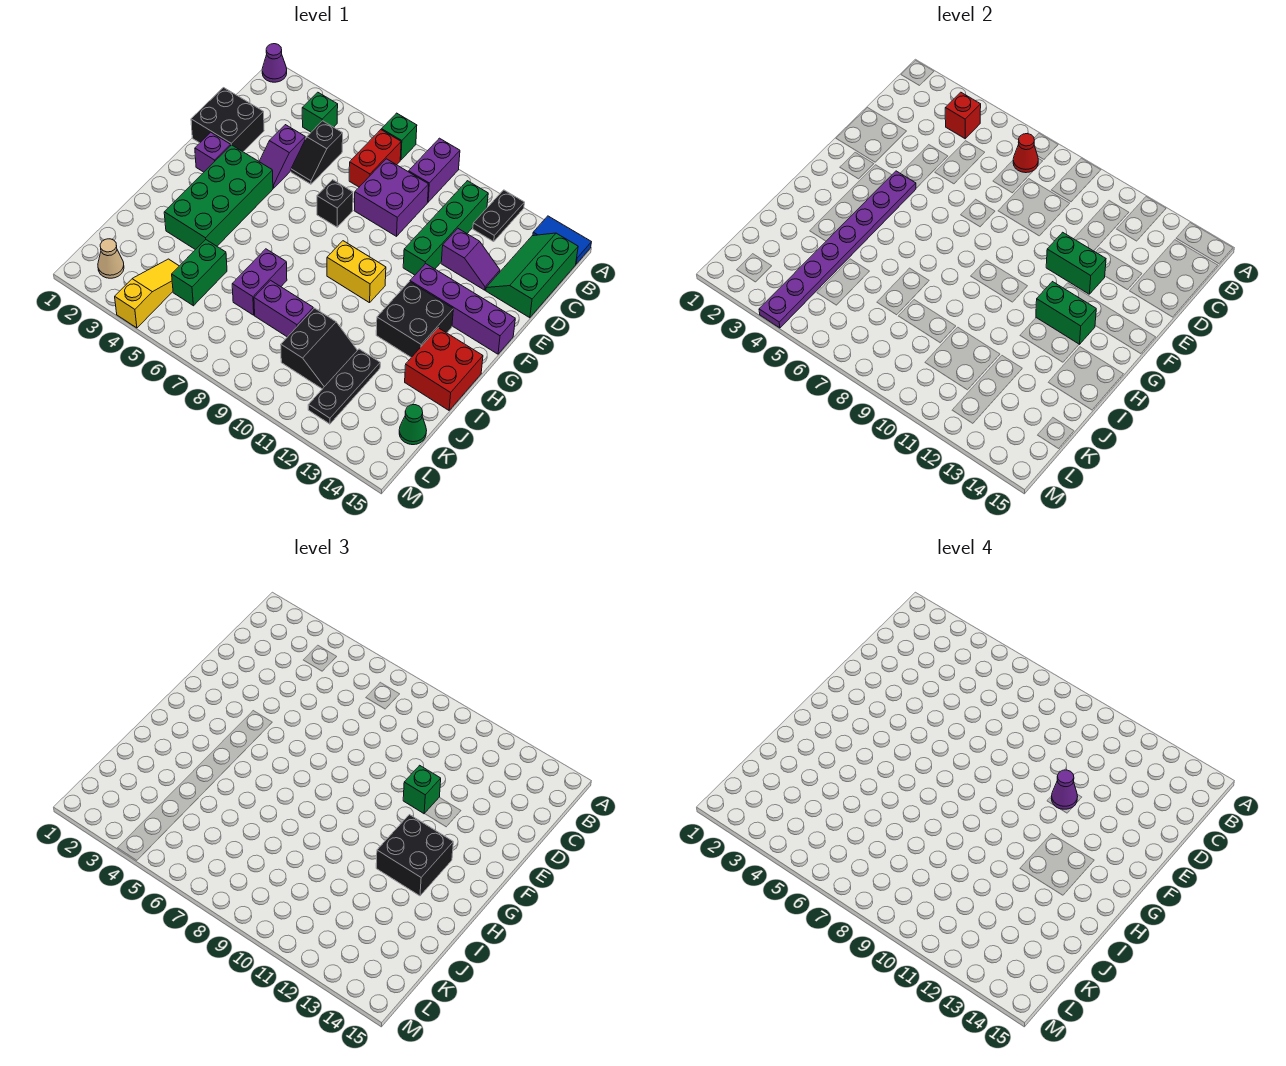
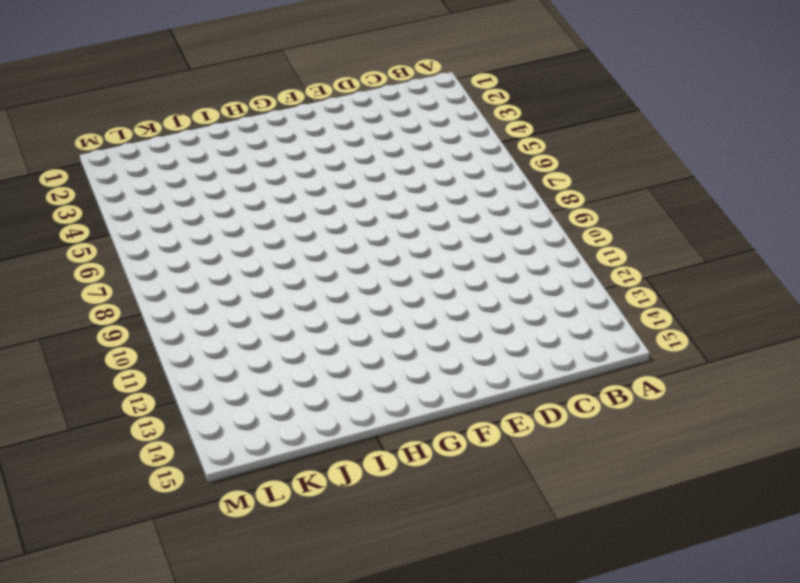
none -> purple 1x1 cone [262,44,287,82]
none -> green 1x1 brick [382,113,417,160]
none -> purple 1x2 brick [409,138,460,202]
none -> black 1x2 plate [473,190,524,242]

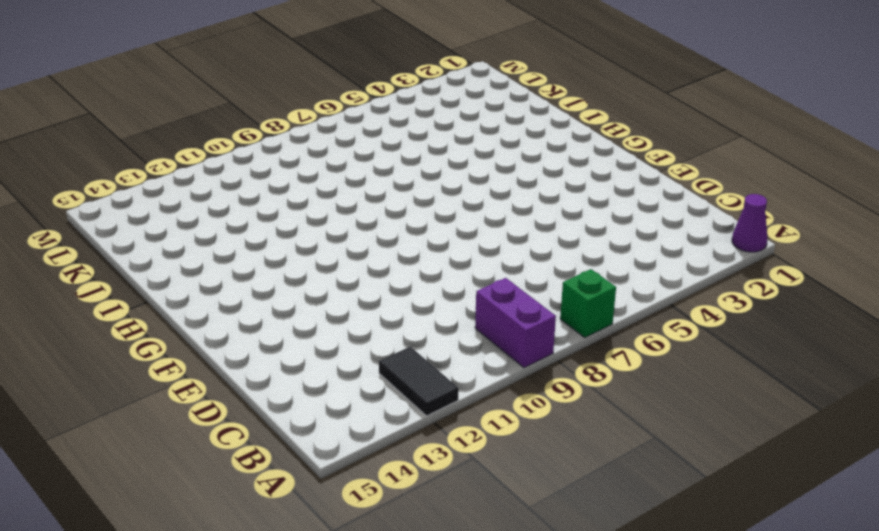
black 1x2 tile [379,347,459,416] -> black 1x2 plate [473,190,524,242]
none -> blue 1x2 tile [533,216,591,264]
none -> green 1x1 brick [302,92,338,132]
none -> red 1x2 brick [349,130,401,187]
none -> green 1x4 brick [403,181,488,275]

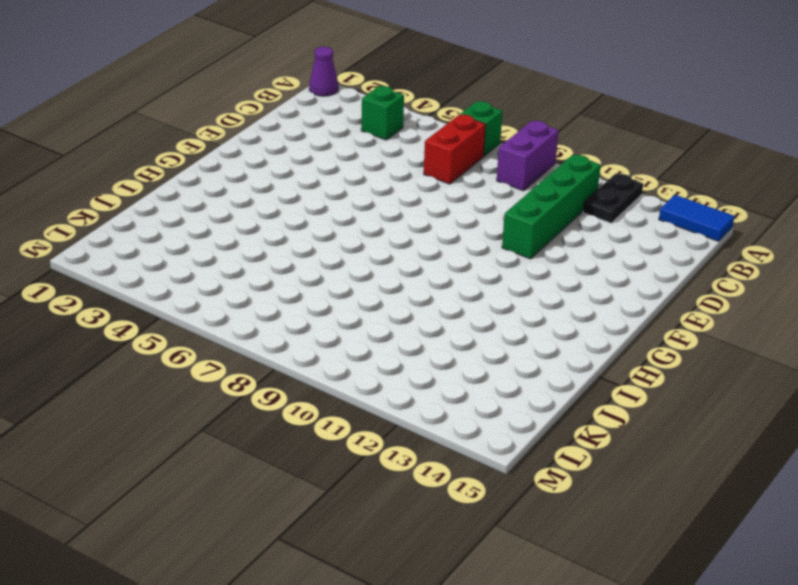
none -> green 2x3 slope [486,233,578,318]
none -> black 1x2 slope [291,121,343,184]
none -> purple 2x2 brick [354,159,429,236]
none -> black 2x2 brick [191,88,264,152]

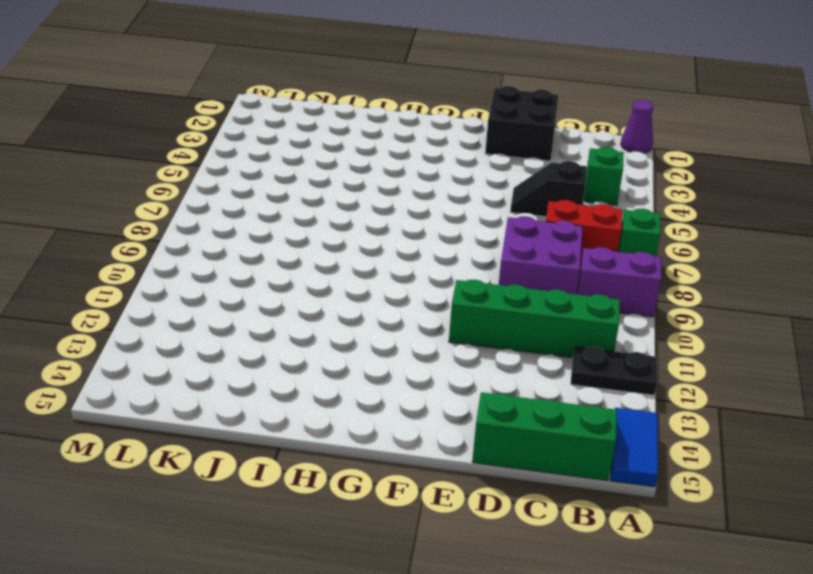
none -> purple 1x2 slope [259,125,305,188]
none -> purple 1x2 slope [441,229,500,290]
none -> black 1x1 brick [317,180,353,227]
none -> purple 1x1 brick [195,132,231,172]

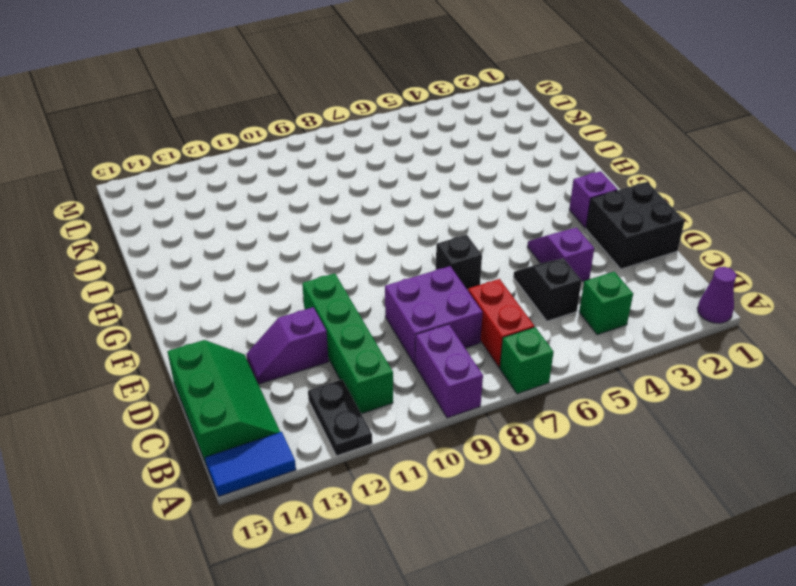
none -> green 2x4 brick [164,145,273,250]
none -> purple 1x4 brick [410,264,515,354]
none -> yellow 1x2 brick [327,241,386,303]
none -> black 2x2 brick [376,282,453,357]

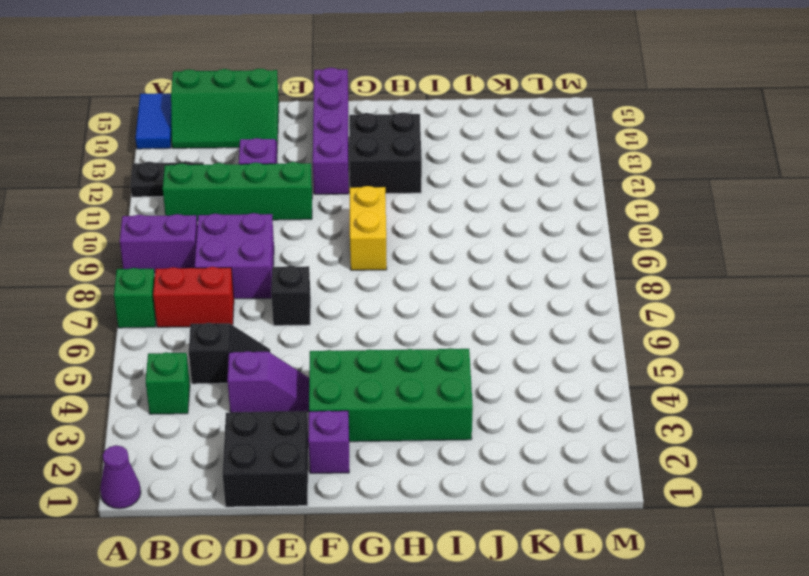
none -> red 2x2 brick [405,328,483,410]
none -> purple 1x2 brick [232,249,287,315]
none -> green 1x2 brick [172,240,227,306]
none -> purple 1x2 brick [254,280,313,337]

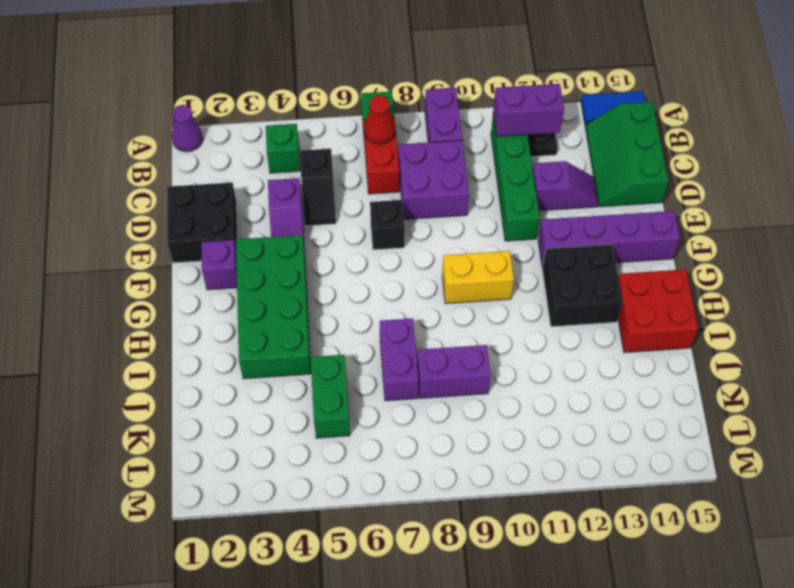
purple 1x2 brick [493,84,564,137] -> none
none -> black 2x2 slope [281,308,357,389]
none -> black 1x3 plate [308,349,380,424]
none -> yellow 1x3 slope [115,259,179,328]
none -> green 1x1 cone [399,405,427,445]

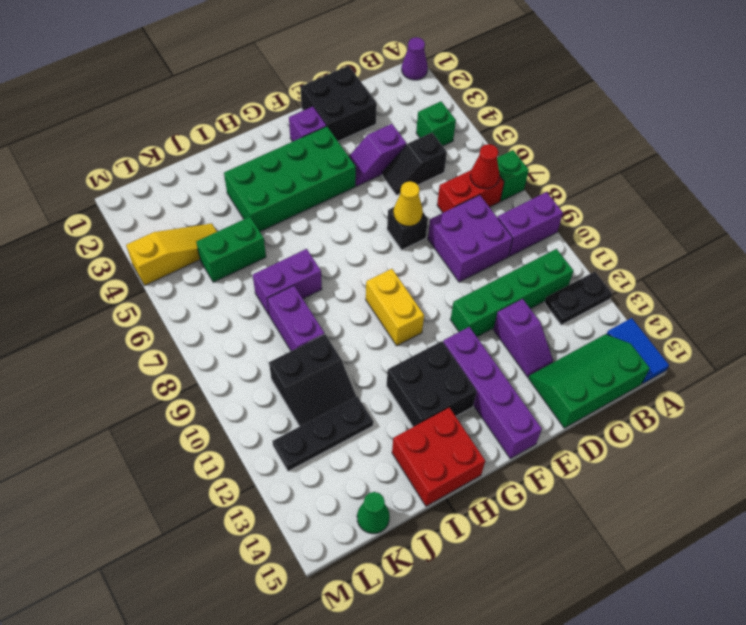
yellow 1x1 cone [394,181,423,226] -> none
none -> tan 1x1 cone [98,239,124,278]
none -> red 1x1 brick [945,92,981,139]
none -> green 1x2 brick [1046,232,1106,294]
none -> purple 1x8 plate [759,171,916,328]

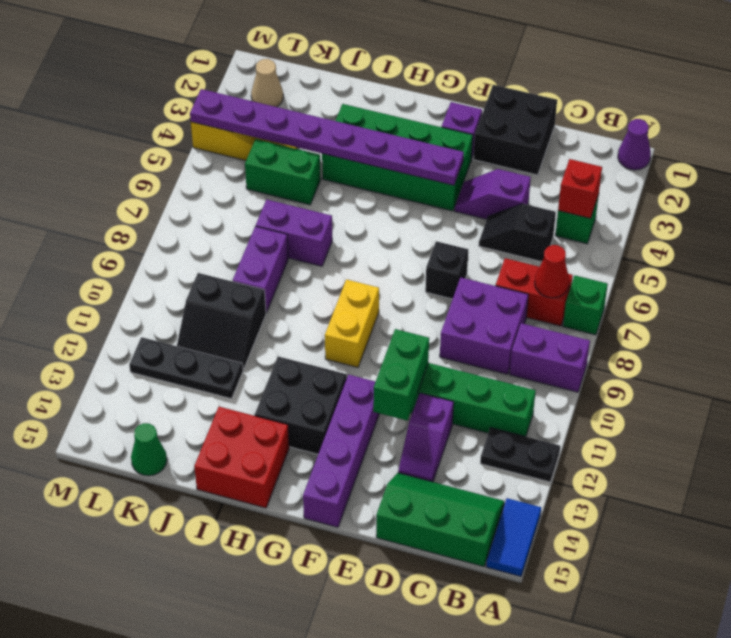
none -> green 1x2 brick [1036,282,1096,344]
none -> green 1x1 brick [403,765,441,814]
none -> black 2x2 brick [376,815,453,896]
none -> purple 1x1 cone [1051,770,1078,809]

